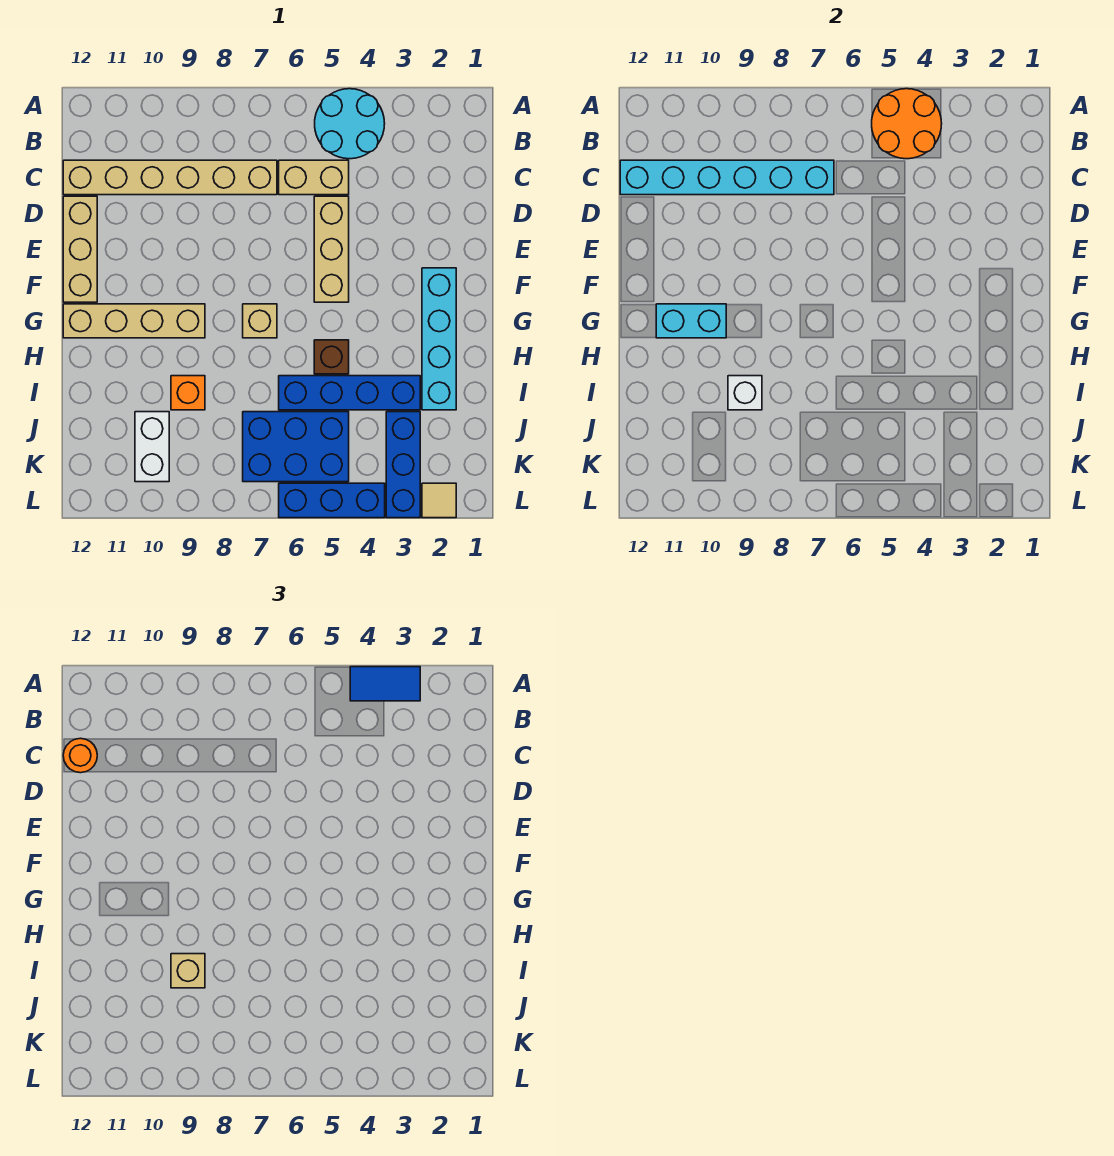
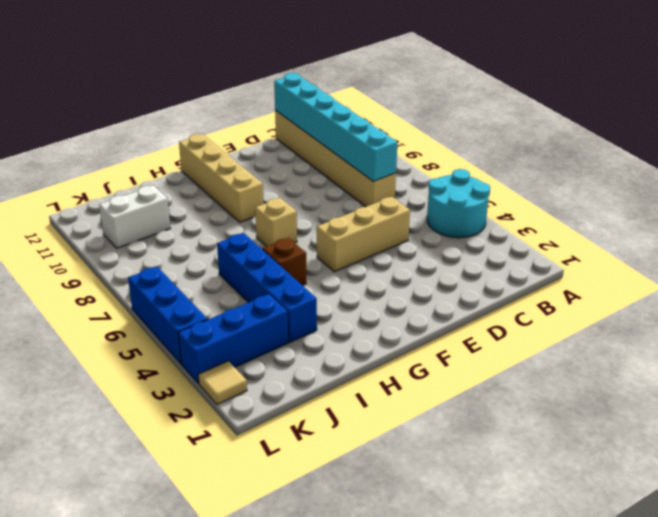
none -> tan 1x2 brick [279,160,349,195]
none -> tan 1x3 brick [63,196,97,302]
none -> cyan 1x4 brick [422,268,456,410]

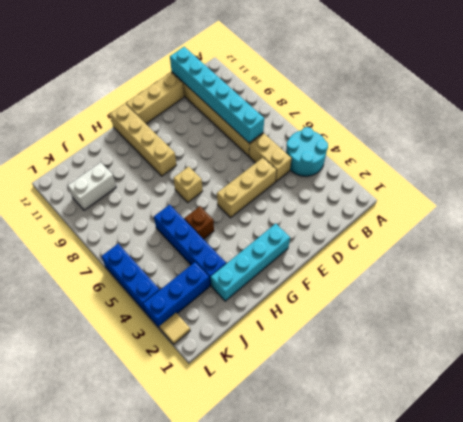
none -> orange 1x1 brick [171,376,205,410]
none -> blue 2x3 brick [243,412,349,482]
none -> orange 2x2 round brick [872,89,942,159]

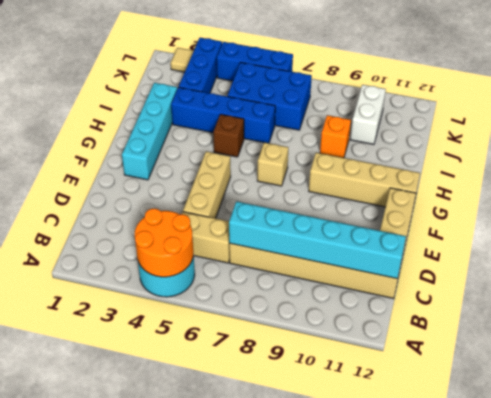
none -> cyan 1x2 brick [656,304,726,338]
none -> white 1x1 brick [728,376,762,410]
none -> blue 1x2 tile [350,667,420,701]

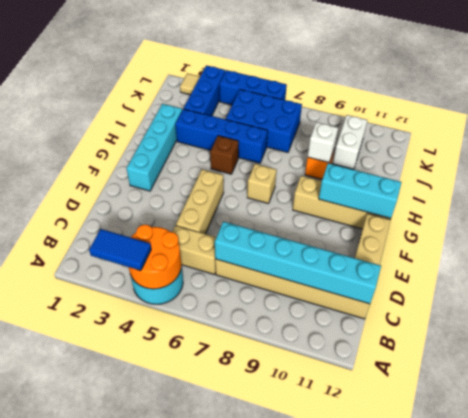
cyan 1x3 brick [319,163,402,218] -> cyan 1x2 brick [656,304,726,338]
none -> orange 1x1 round brick [63,738,97,773]
none -> tan 1x1 brick [171,954,205,988]

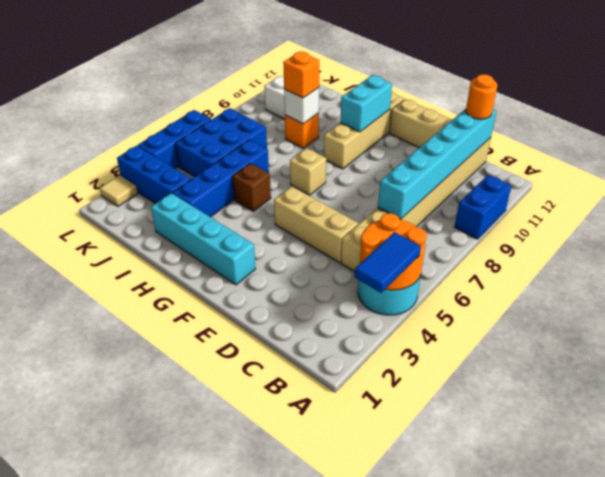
blue 1x2 brick [455,175,512,239] -> none
orange 1x1 brick [283,52,319,98] -> tan 1x1 brick [171,954,205,988]

